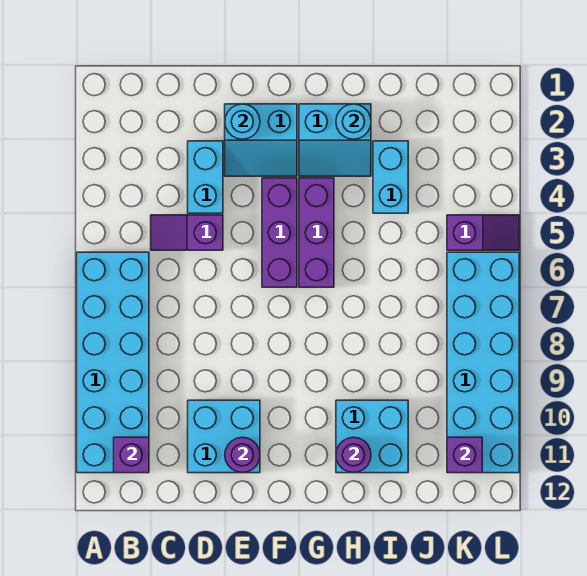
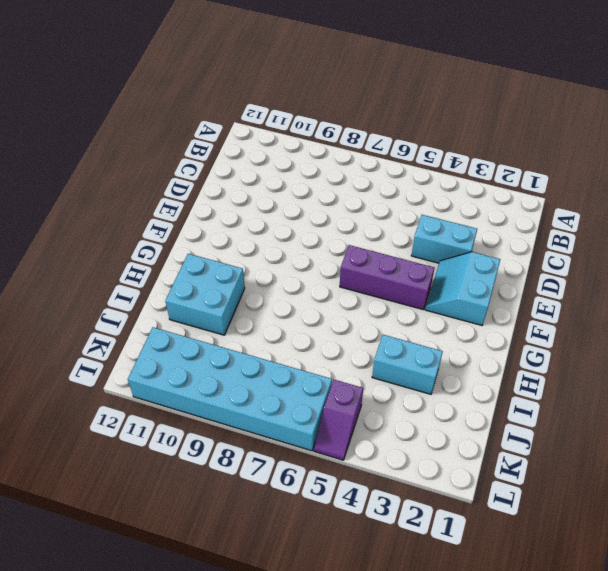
none -> cyan 2x6 brick [77,252,149,473]
none -> purple 1x2 slope [151,215,223,250]
none -> cyan 2x2 brick [188,400,260,473]

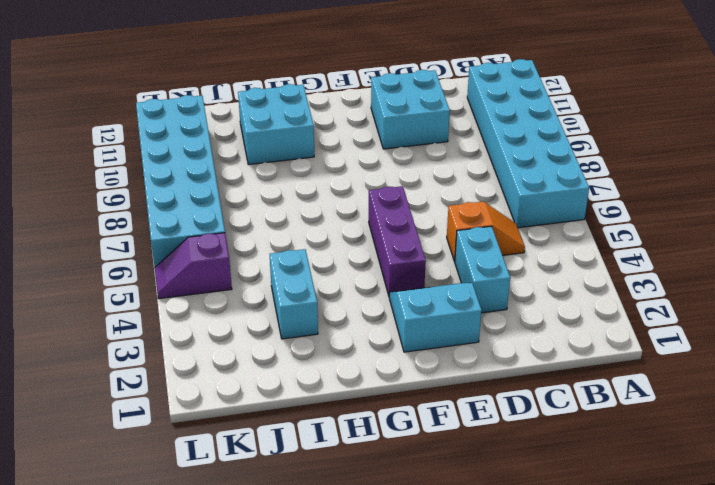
orange 1x2 slope [447,202,525,261] -> purple 1x2 slope [151,215,223,250]
none -> cyan 2x2 slope [299,104,371,176]
none -> purple 1x3 brick [299,178,334,287]
none -> purple 1x1 brick [114,437,149,473]

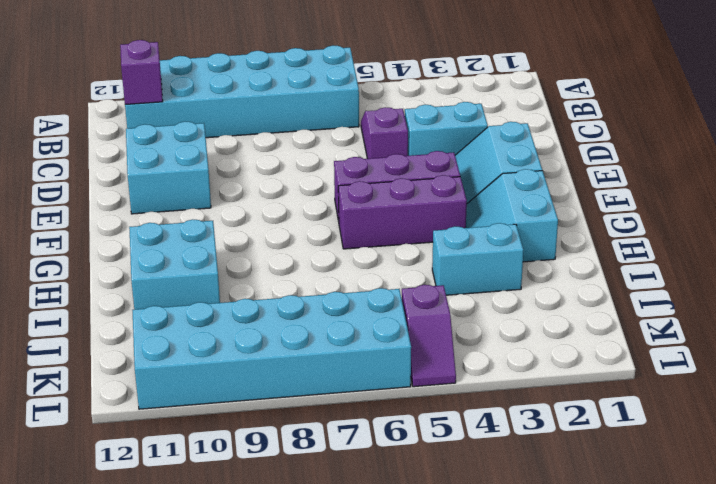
none -> cyan 1x1 round brick [225,104,260,139]
none -> purple 1x1 round brick [225,437,260,473]
none -> cyan 1x1 round brick [336,104,371,139]

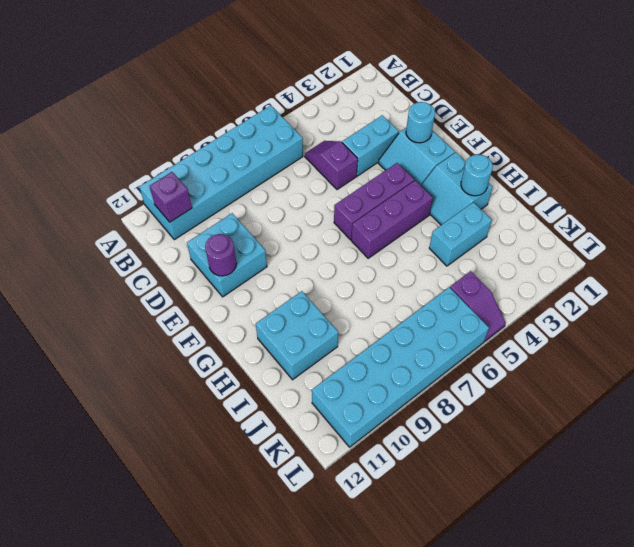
none -> purple 1x1 round brick [336,437,371,473]
none -> purple 1x1 brick [447,437,482,473]

